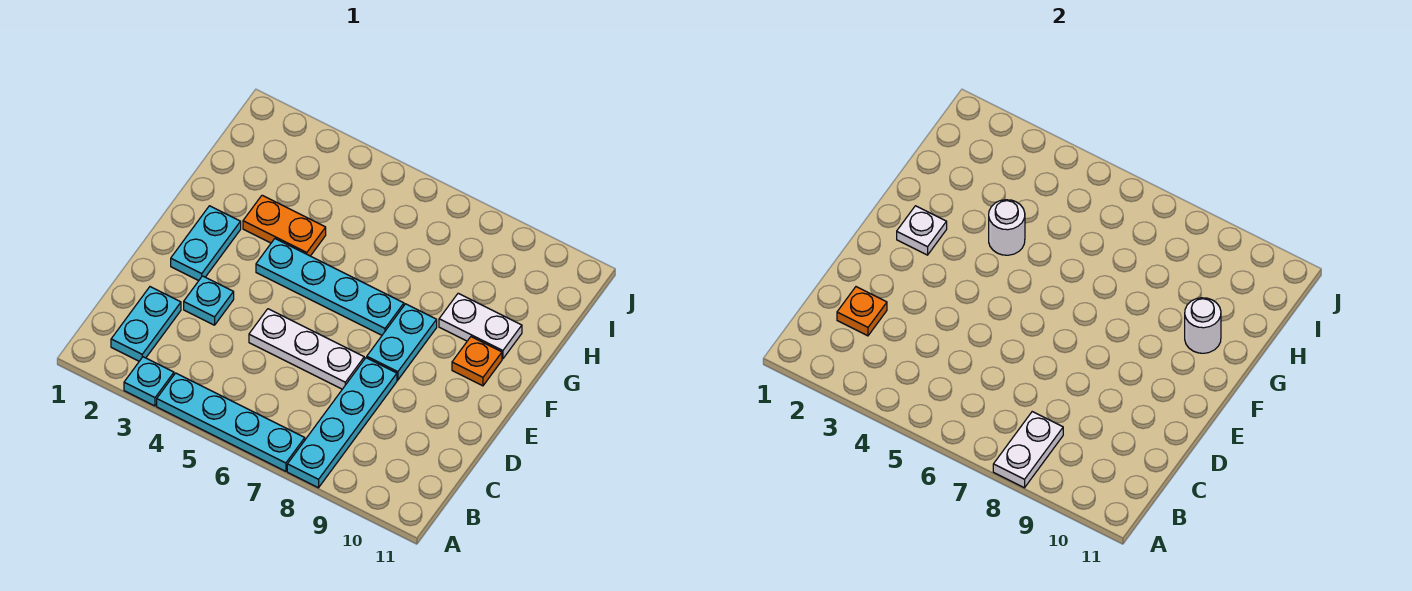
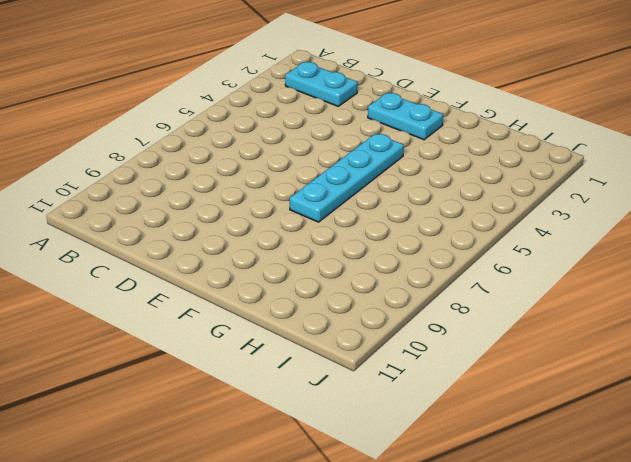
none -> cyan 1x1 plate [124,357,174,406]
none -> cyan 1x4 plate [157,373,305,471]
none -> cyan 1x4 plate [287,358,397,488]

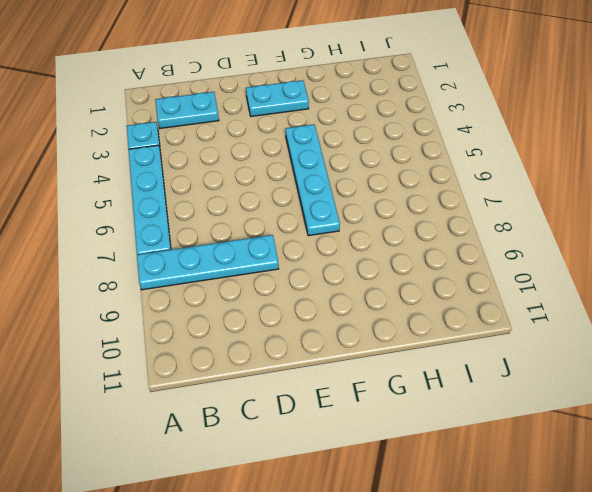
none -> cyan 1x1 plate [184,276,234,325]
none -> white 1x3 plate [249,309,364,389]
none -> cyan 1x2 plate [367,304,437,380]

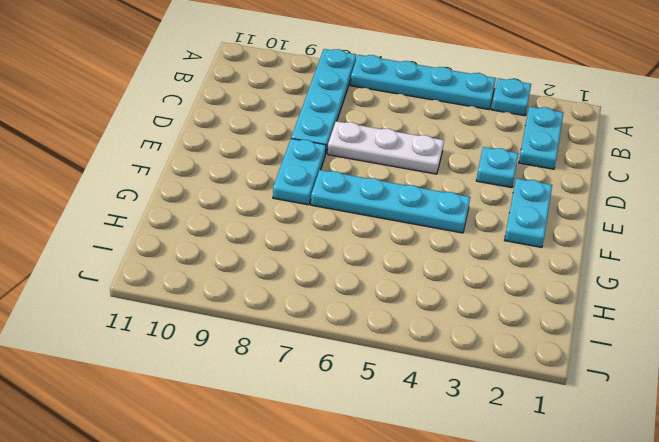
none -> orange 1x1 plate [452,337,502,386]
none -> orange 1x2 plate [243,195,326,256]
none -> white 1x2 plate [439,293,522,359]

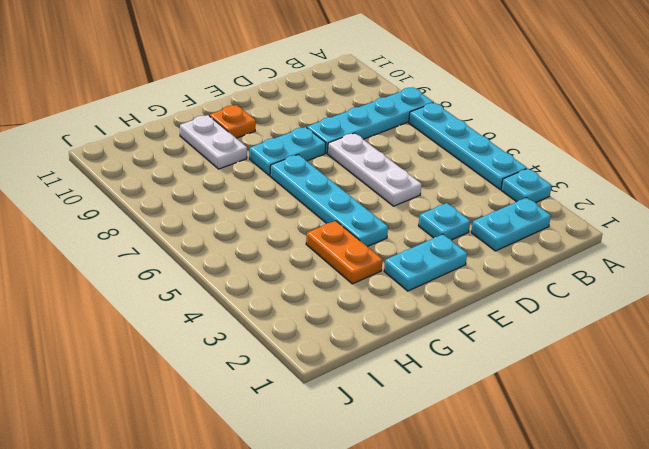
none -> white 1x2 plate [993,412,1063,488]
none -> orange 1x1 plate [837,287,887,336]
none -> white 1x1 plate [897,206,947,255]

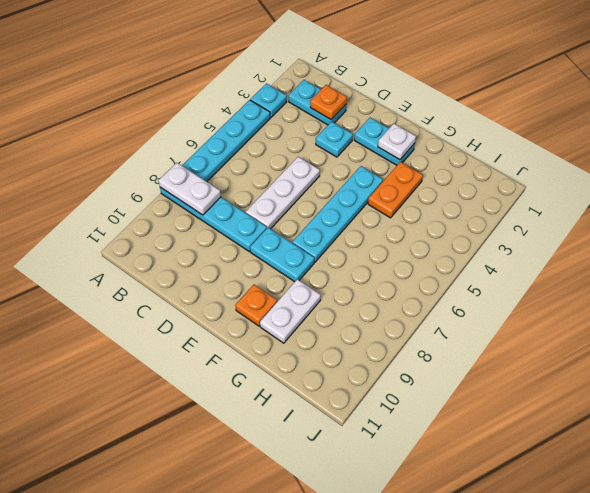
none -> white 1x1 round brick [989,200,1025,255]
none -> white 1x1 round brick [1185,298,1221,353]

